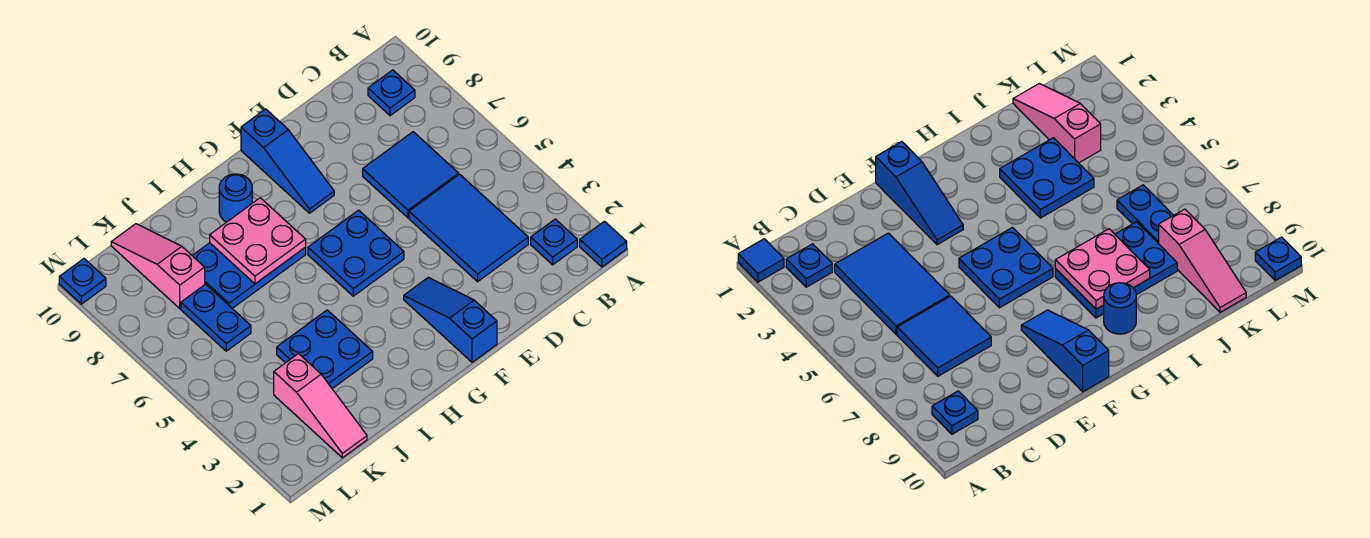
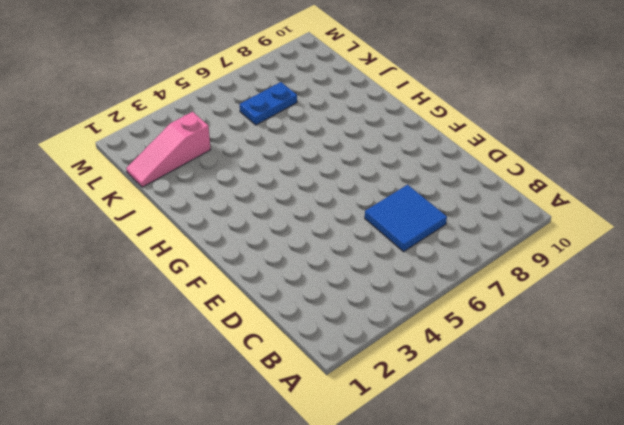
none -> blue 1x1 tile [580,221,627,267]
none -> blue 1x1 plate [531,219,577,265]
none -> blue 1x1 plate [368,70,415,116]

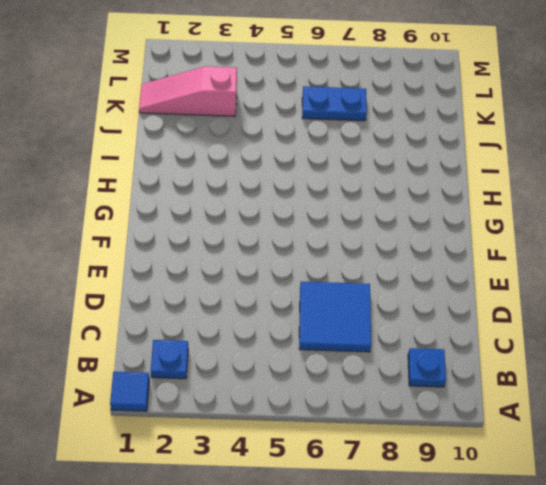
none -> blue 2x3 tile [409,174,528,282]
none -> blue 1x3 slope [404,277,497,362]
none -> blue 2x2 plate [308,210,404,296]

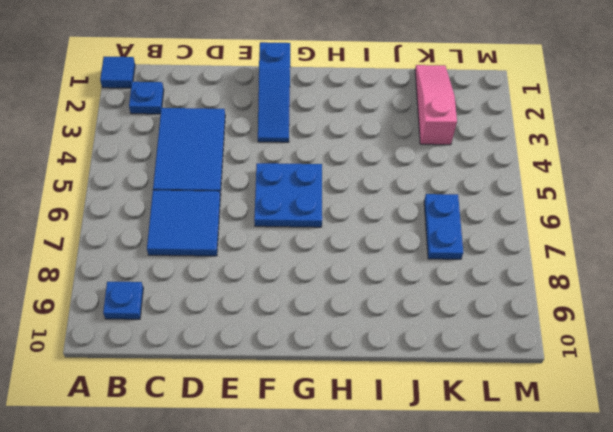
none -> blue 1x3 slope [241,109,334,213]
none -> blue 2x3 plate [192,243,306,309]
none -> blue 1x1 round brick [219,174,252,222]

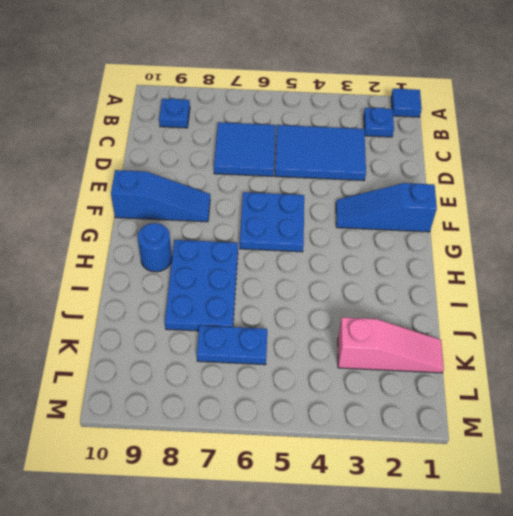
none -> blue 2x2 plate [277,310,373,389]
none -> pink 1x3 slope [111,224,205,309]
none -> blue 1x1 plate [59,259,106,304]

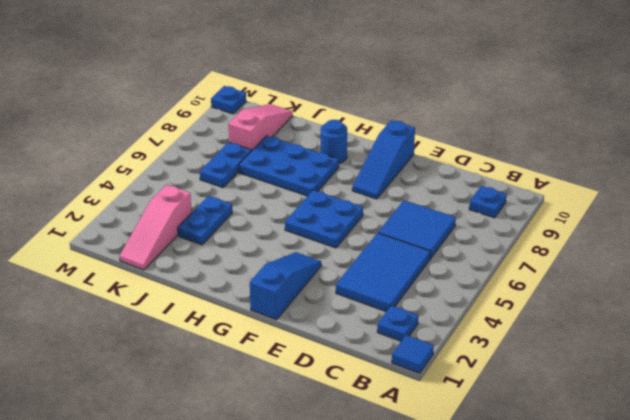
blue 1x2 plate [178,196,232,245] -> blue 2x2 plate [277,310,373,389]
none -> pink 2x2 plate [210,198,306,284]

